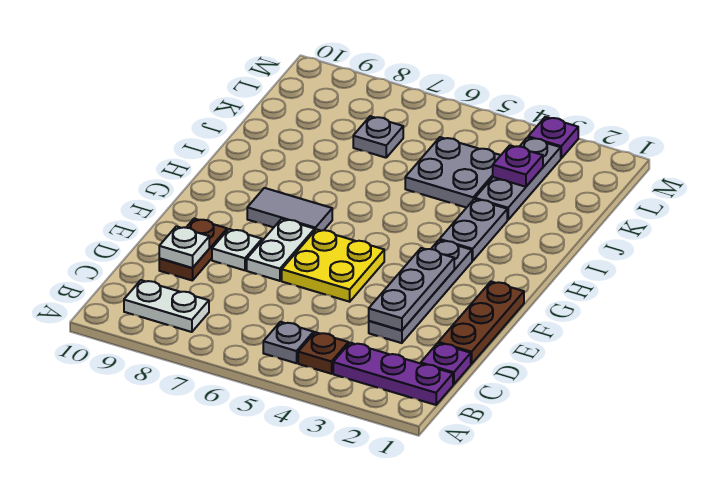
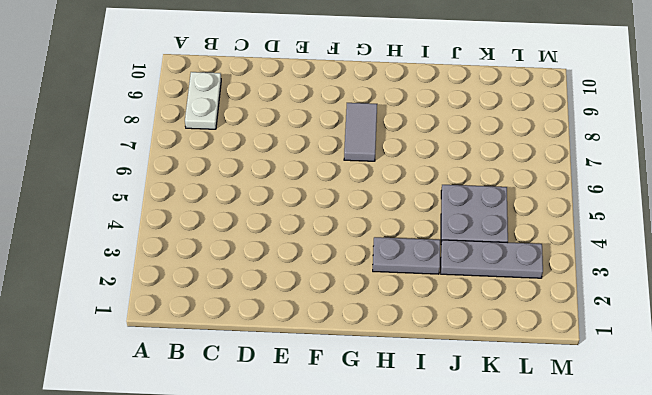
none -> purple 1x3 plate [333,343,453,405]
none -> brown 1x1 plate [298,332,348,374]
none -> grey 1x1 plate [263,322,314,363]

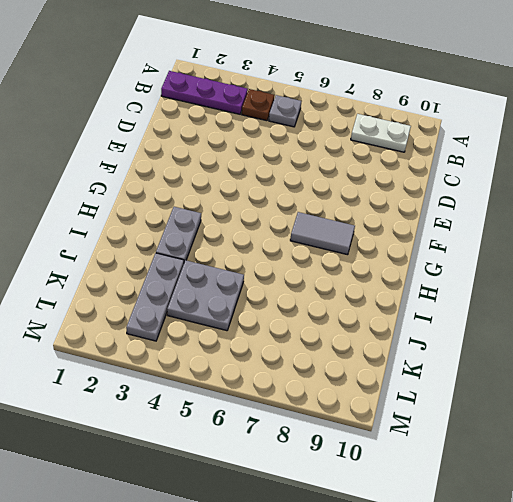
none -> purple 1x1 plate [421,343,471,384]
none -> brown 1x3 plate [438,282,524,364]
none -> grey 1x4 plate [369,240,472,343]

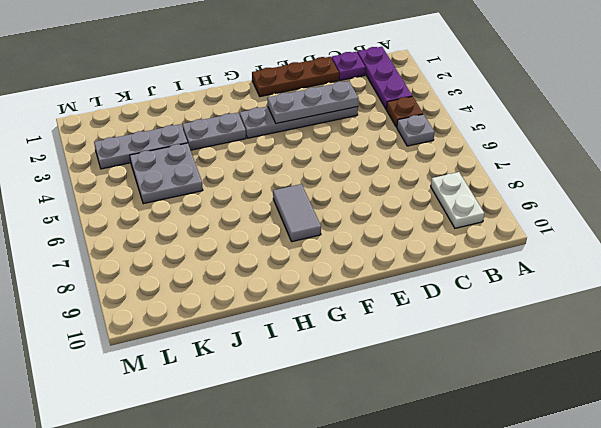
none -> brown 1x2 plate [159,218,227,281]
none -> yellow 2x2 plate [282,229,384,302]
none -> white 1x2 plate [247,219,315,281]

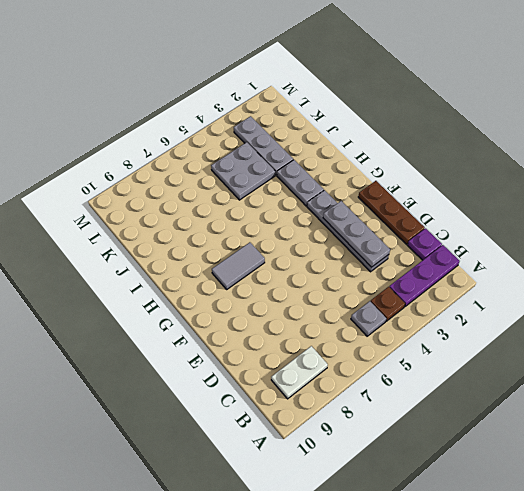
none -> brown 1x2 plate [159,218,227,281]
none -> yellow 2x2 plate [282,229,384,302]
none -> white 1x2 plate [247,219,315,281]

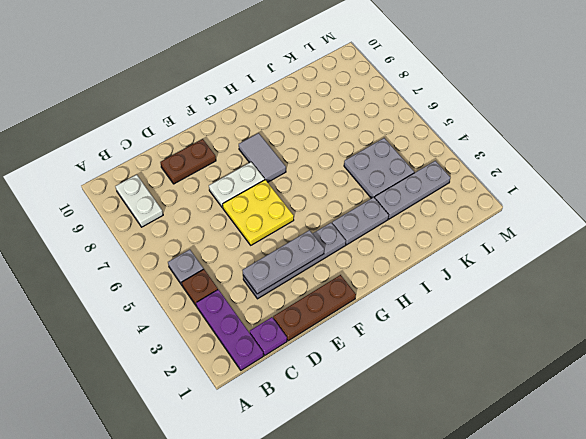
none -> white 1x1 plate [212,229,262,270]
none -> grey 1x1 plate [353,116,403,158]
none -> purple 1x1 plate [528,117,578,158]

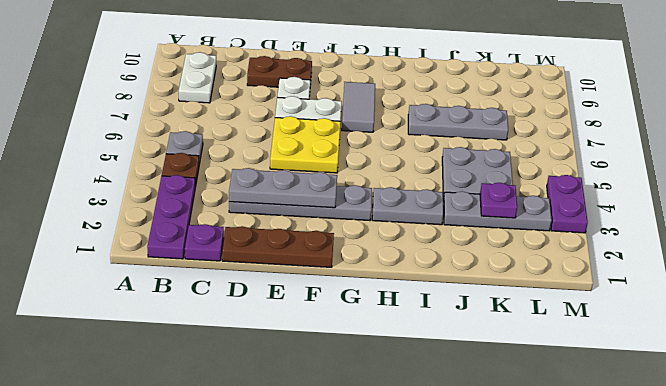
grey 1x3 plate [408,104,508,140] -> grey 1x1 plate [353,116,403,158]
purple 1x2 plate [547,175,588,233] -> purple 1x1 plate [528,117,578,158]
none -> white 1x1 plate [159,226,209,268]

